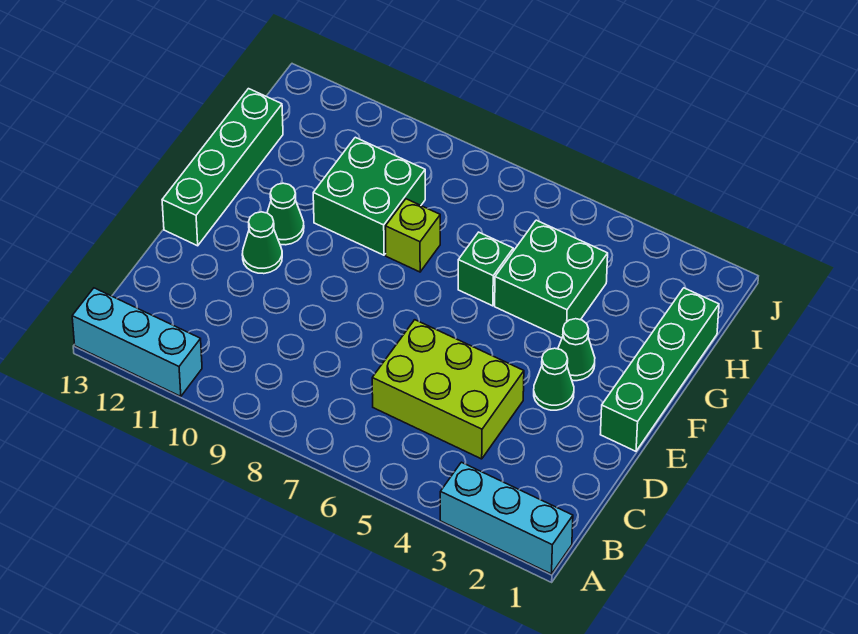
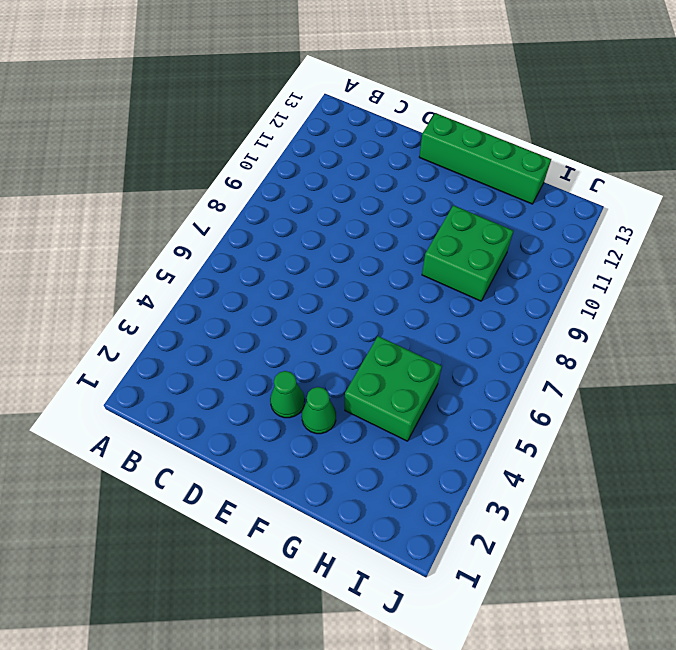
none -> cyan 1x3 brick [440,462,573,574]
none -> cyan 1x3 brick [72,288,202,396]
none -> lime 2x3 brick [372,320,524,459]

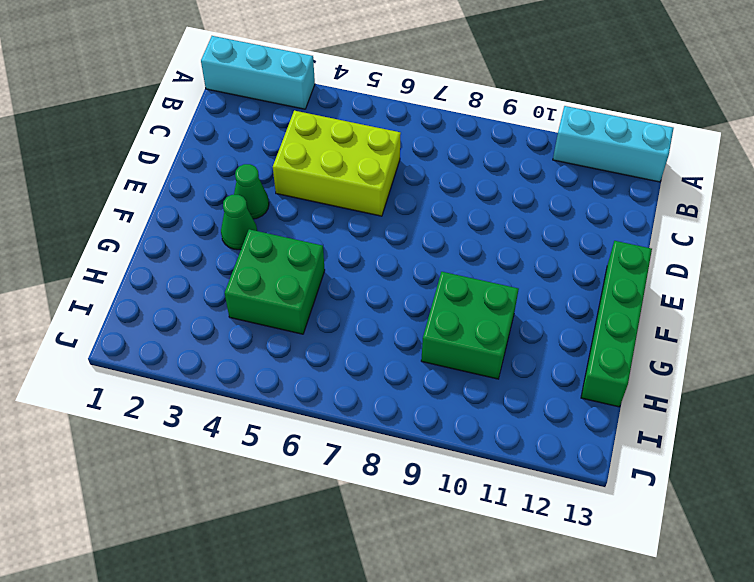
none -> green 1x4 brick [600,288,719,451]
none -> green 1x1 cone [242,212,282,274]
none -> green 1x1 cone [267,183,304,245]

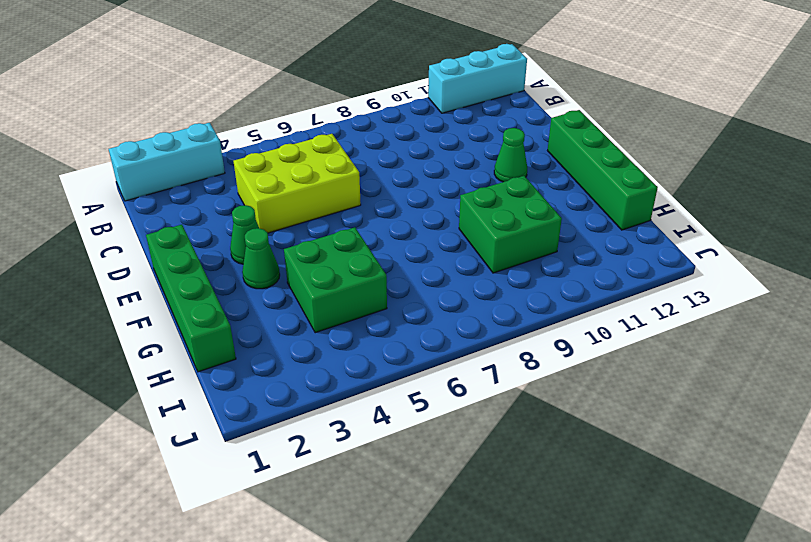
none -> green 1x1 cone [267,183,304,245]
none -> green 1x1 brick [458,232,513,306]
none -> lime 1x1 brick [386,199,440,272]

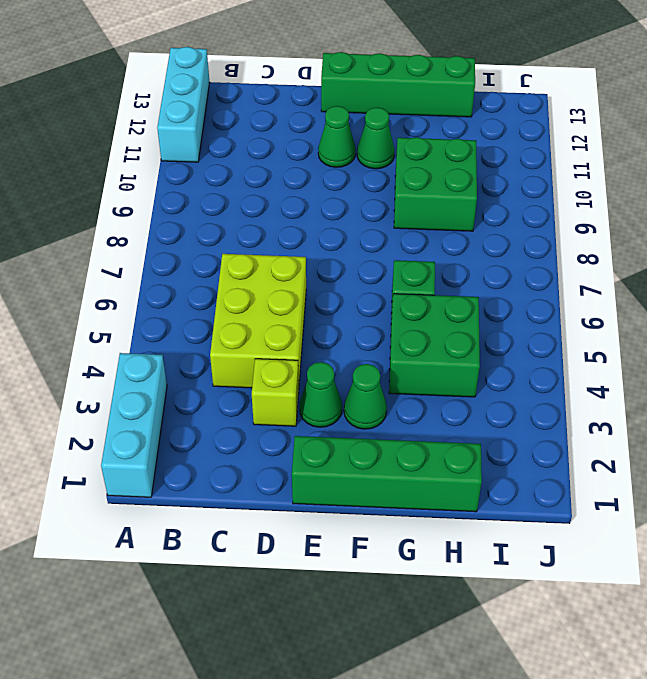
lime 1x1 brick [252,359,299,426] -> lime 1x1 brick moved to [386,199,440,272]

